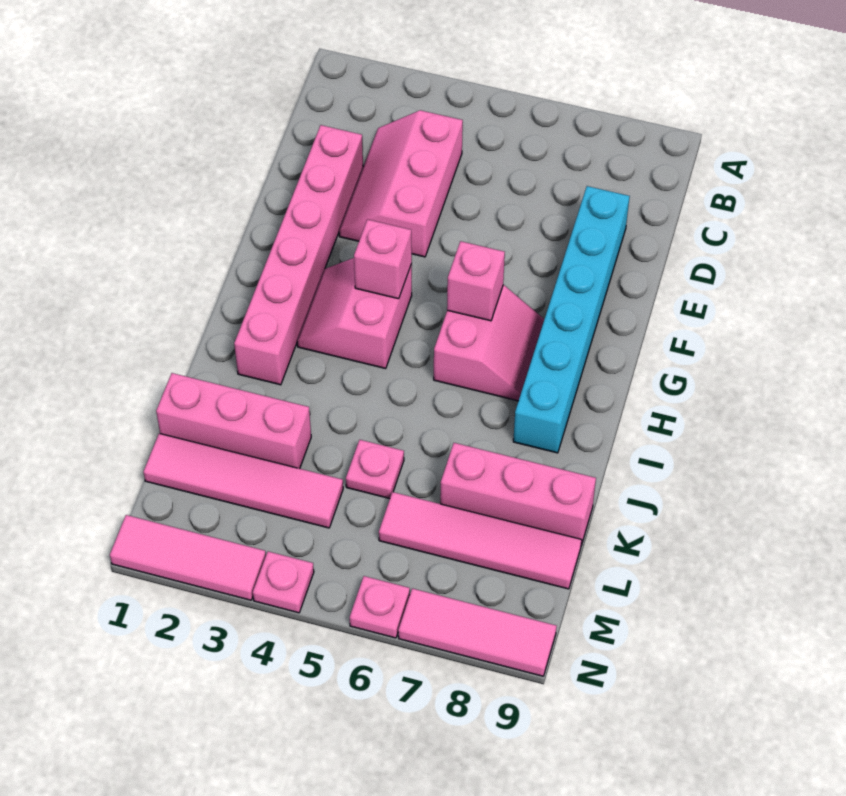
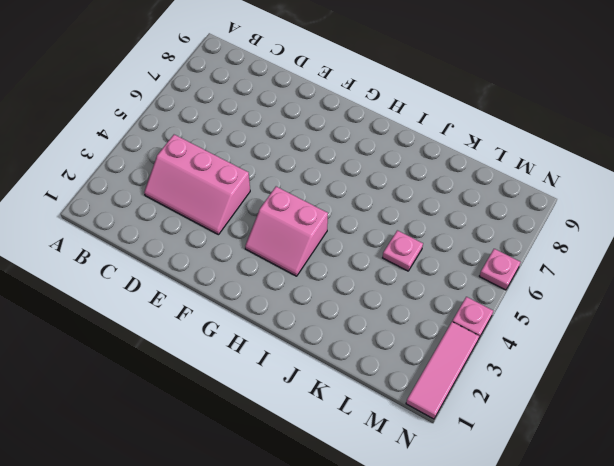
none -> pink 1x6 brick [234,125,363,385]
none -> cyan 1x6 brick [513,186,630,453]
none -> pink 2x2 slope [434,285,544,401]

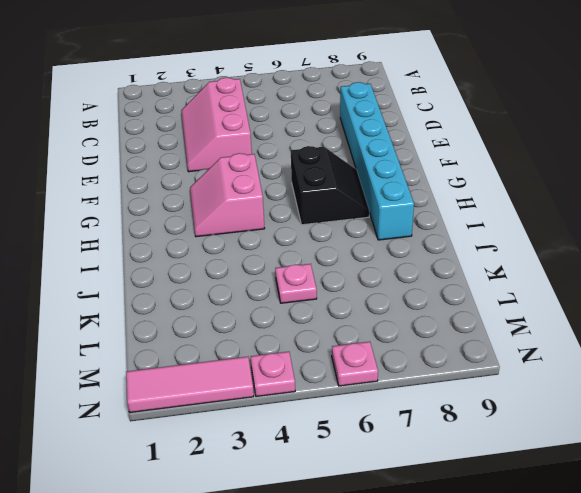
black 2x2 slope [291,146,369,225] -> pink 2x2 slope [434,285,544,401]
none -> pink 1x6 brick [234,125,363,385]
none -> pink 1x3 brick [156,373,311,469]
none -> pink 1x3 brick [440,443,596,545]

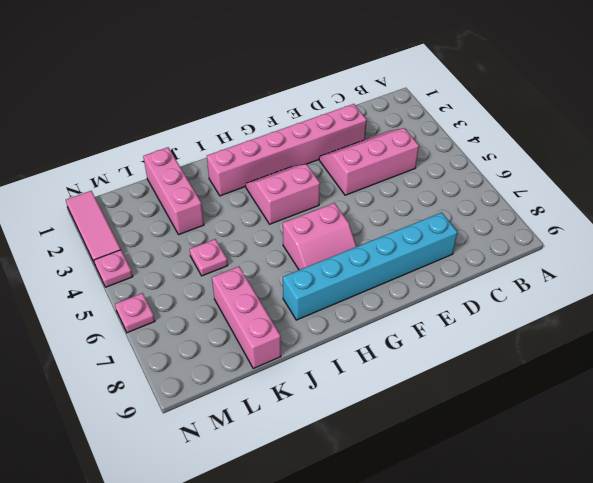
none -> pink 1x4 tile [143,433,343,528]
none -> pink 1x4 tile [379,492,582,589]
none -> pink 1x3 tile [398,588,557,676]

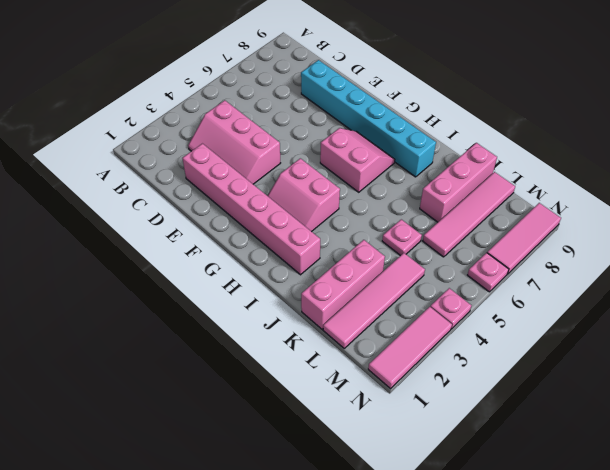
none -> pink 1x1 brick [354,219,412,299]
none -> pink 1x1 brick [447,241,505,321]

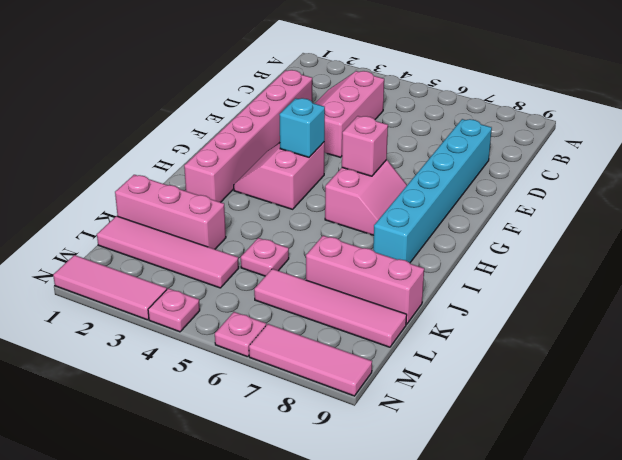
cyan 1x1 brick [279,98,325,157] -> pink 1x1 brick [354,219,412,299]

